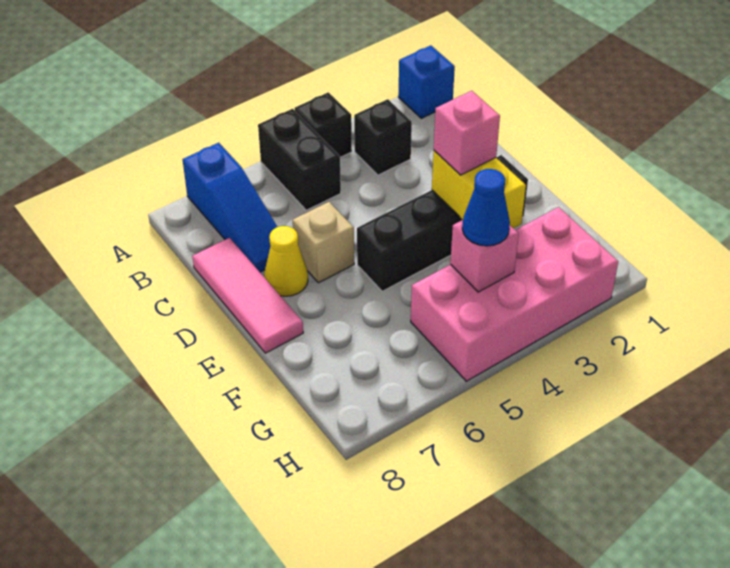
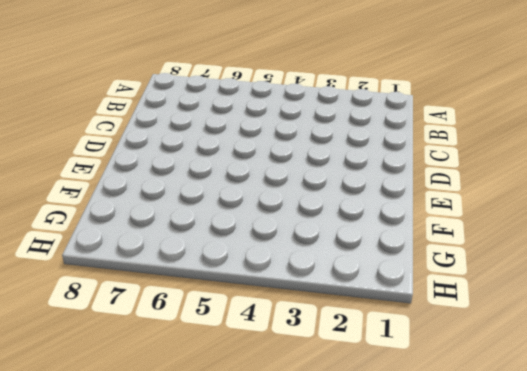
none -> blue 1x1 brick [398,45,455,118]
none -> black 1x1 brick [294,92,352,157]
none -> black 1x2 brick [258,109,341,210]

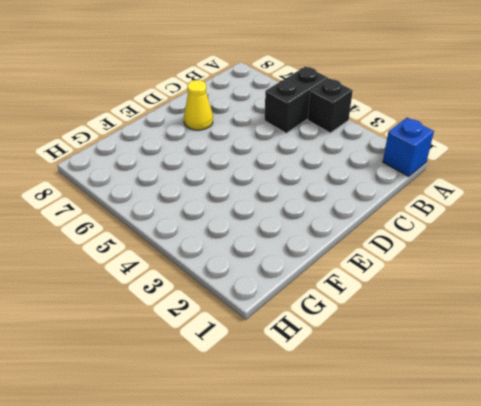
none -> blue 1x3 slope [183,143,277,272]
none -> black 1x1 brick [354,99,412,175]
none -> pink 1x3 tile [192,238,303,353]

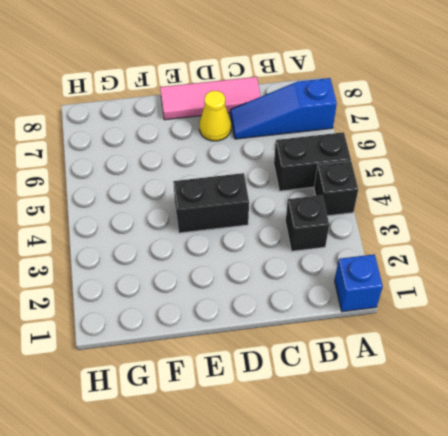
black 1x2 brick [173,173,249,233] -> black 1x4 brick [357,155,528,291]
none -> tan 1x1 brick [293,202,354,283]
none -> pink 2x4 brick [411,207,618,381]
none -> yellow 1x2 brick [432,151,526,228]

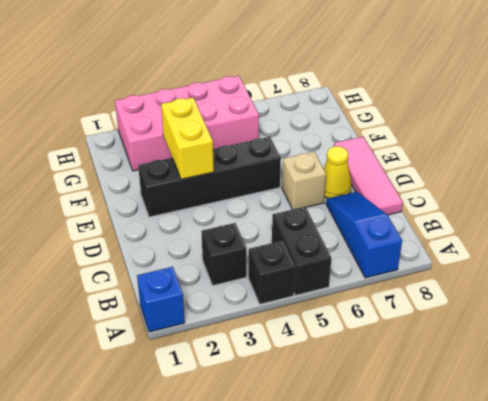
none -> pink 1x1 brick [450,220,519,292]
none -> pink 1x1 brick [434,91,500,175]
none -> blue 1x1 cone [462,169,510,246]

